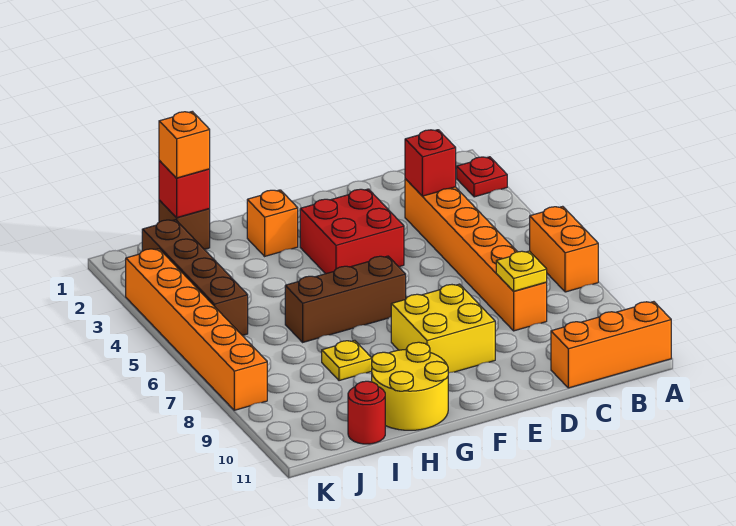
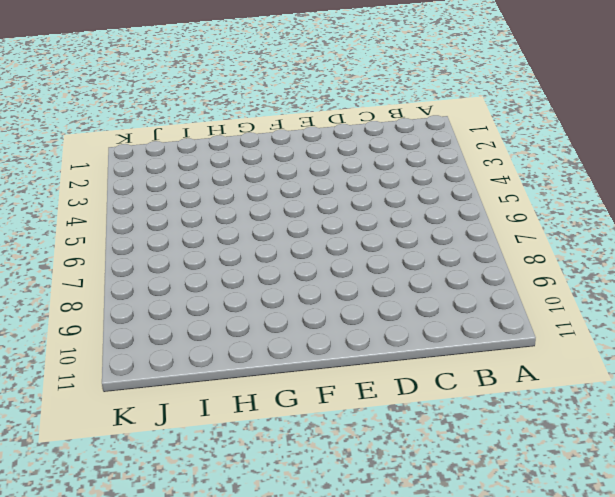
none -> red 1x1 plate [457,157,507,197]
none -> orange 1x2 brick [530,206,598,292]
none -> orange 1x3 brick [551,302,671,388]

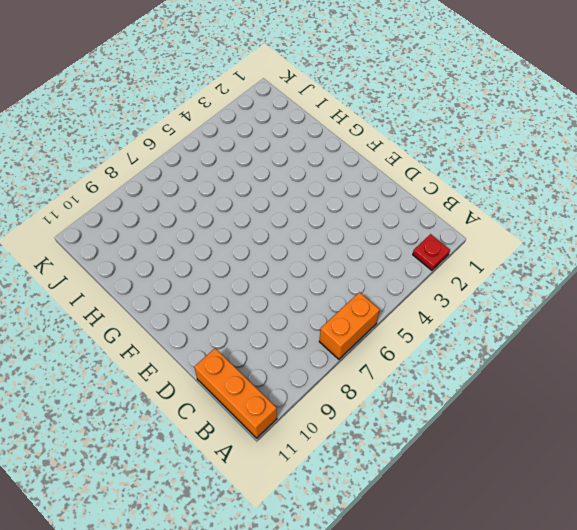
none -> orange 1x6 brick [405,179,547,331]
none -> red 2x2 brick [300,189,404,274]
none -> yellow 2x2 brick [391,284,495,373]

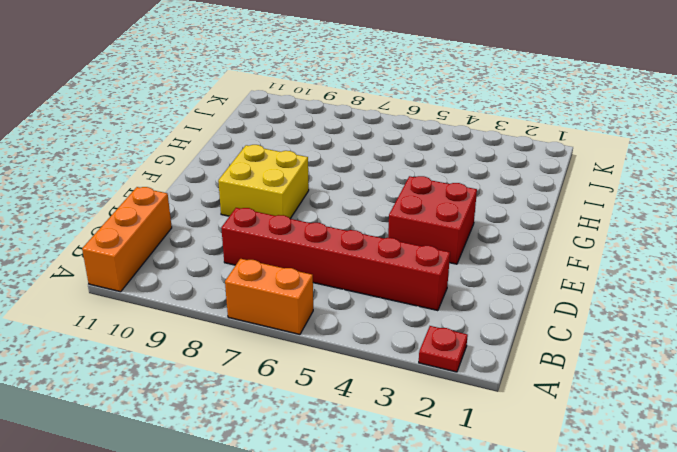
red 1x6 brick [221,208,450,311] -> orange 1x6 brick [405,179,547,331]
none -> brown 1x3 brick [285,256,406,342]
none -> orange 1x1 brick [247,190,298,256]
none -> yellow 2x2 round brick [372,342,448,430]

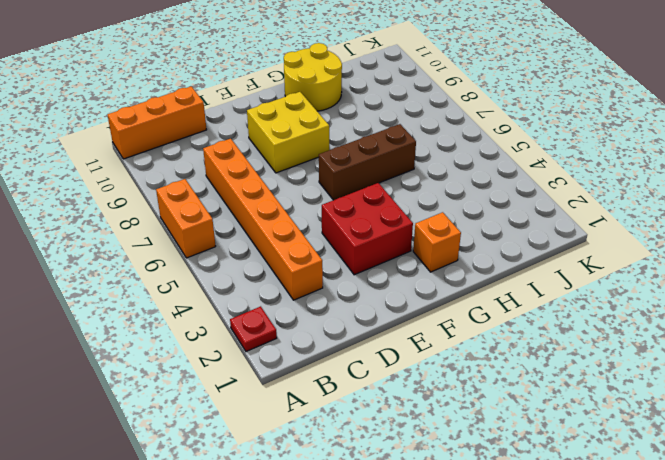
none -> yellow 1x1 plate [322,340,372,381]
none -> brown 1x1 brick [159,200,210,249]
none -> red 1x1 round brick [348,381,385,444]

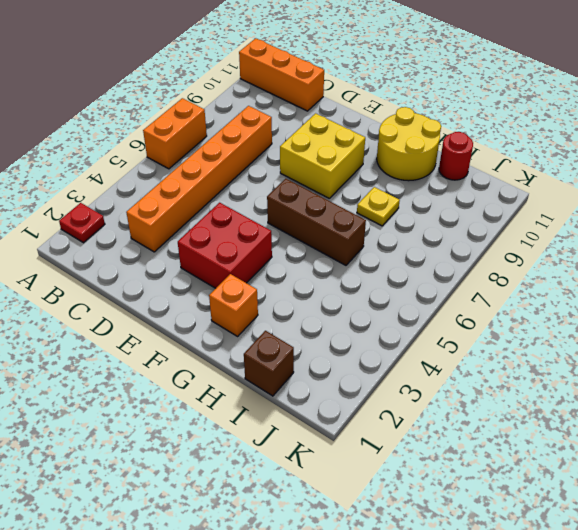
none -> brown 1x4 brick [142,220,248,336]
none -> orange 1x6 brick [126,249,267,410]
none -> red 1x1 brick [405,130,456,196]

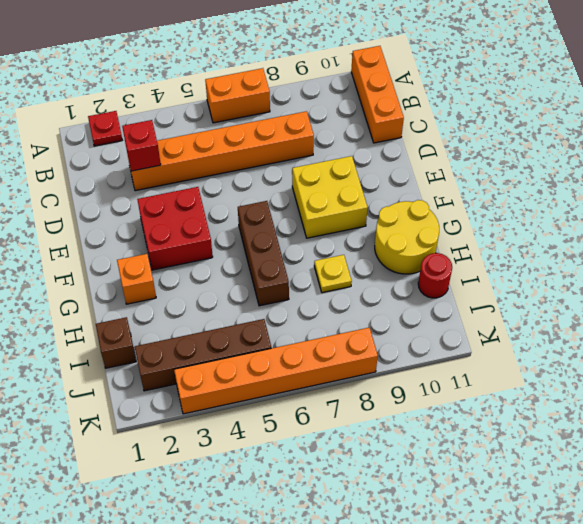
none -> yellow 1x1 plate [496,251,547,291]
none -> red 1x1 brick [159,161,210,218]
none -> orange 1x1 brick [159,111,210,178]

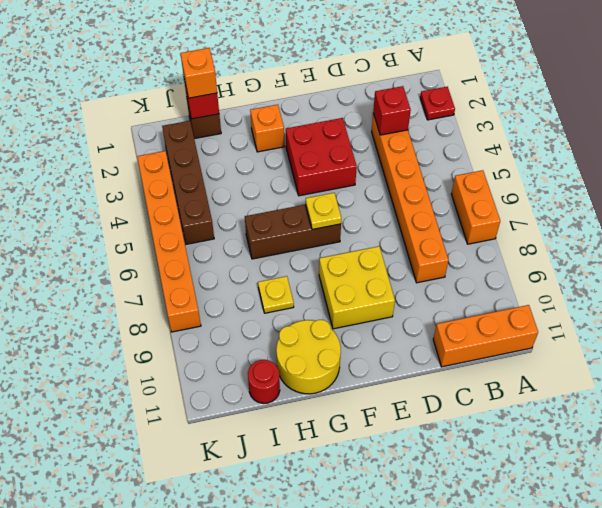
yellow 1x1 plate [306,193,341,229] -> yellow 1x1 plate moved to [496,251,547,291]

